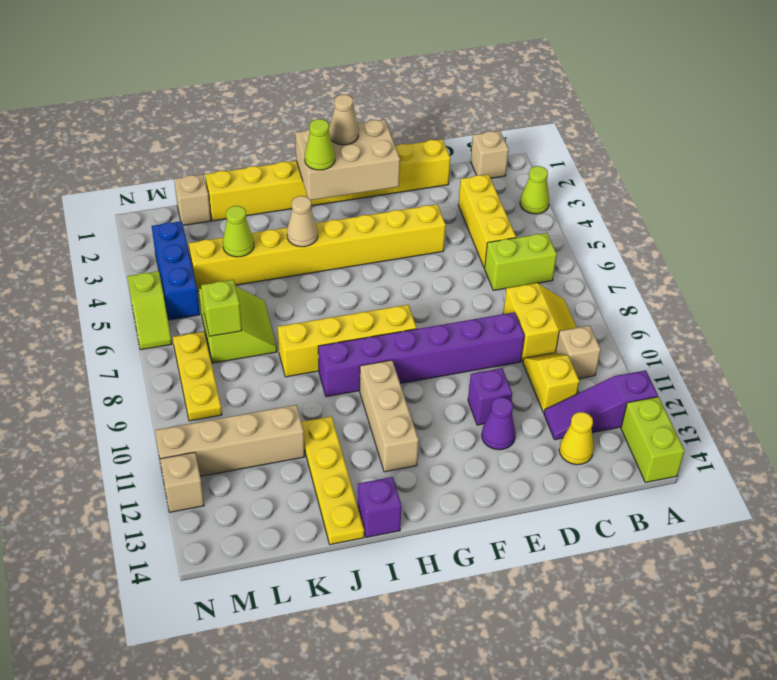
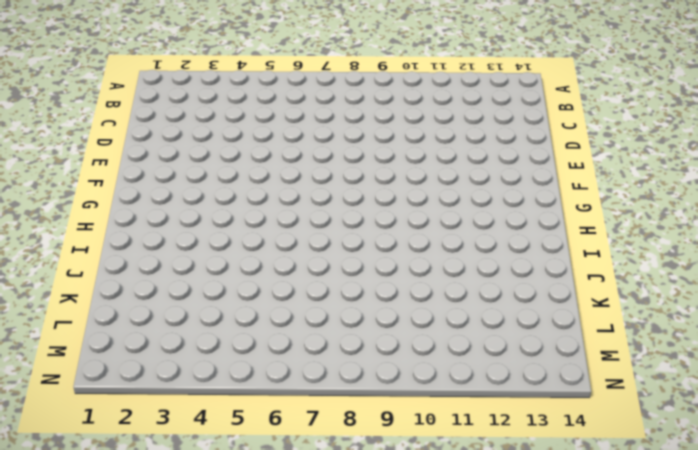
none -> lime 1x1 cone [520,166,549,214]
none -> purple 1x3 slope [544,370,658,440]
none -> lime 1x2 brick [621,397,685,482]
none -> tan 1x1 brick [471,131,509,178]

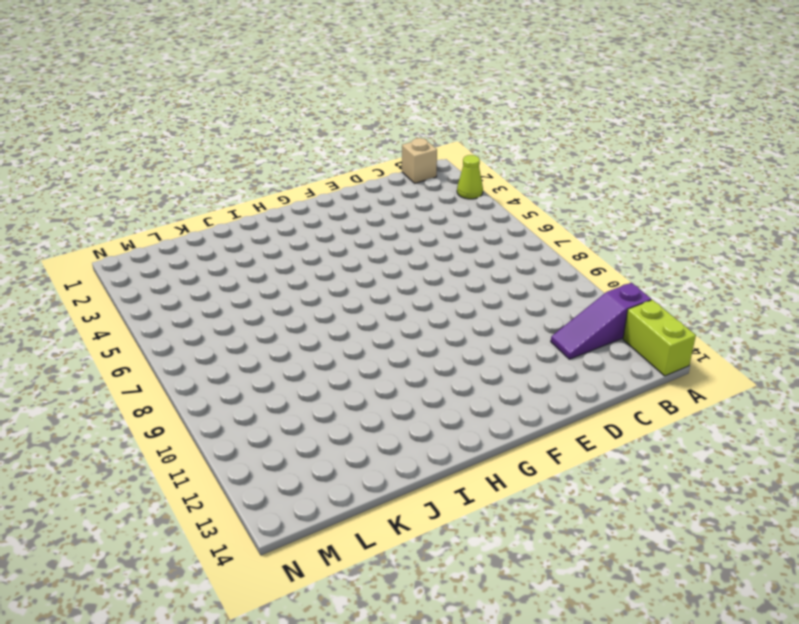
none -> lime 1x2 brick [485,233,557,290]
none -> yellow 2x2 slope [503,283,577,362]
none -> tan 1x1 brick [556,326,601,379]
none -> yellow 1x3 brick [458,174,516,268]

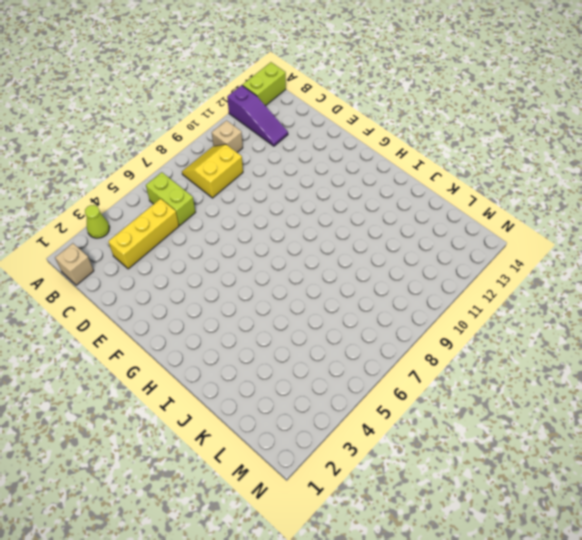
none -> yellow 1x2 slope [523,353,580,413]
none -> yellow 1x1 cone [559,412,594,465]
none -> yellow 1x8 brick [205,139,450,221]
none -> purple 1x6 brick [318,312,525,397]

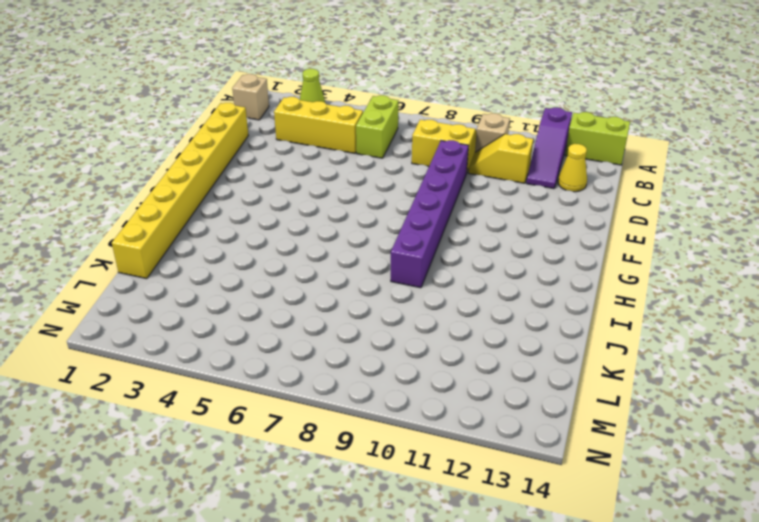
none -> yellow 1x8 brick [188,204,446,291]
none -> purple 1x1 brick [468,368,512,425]
none -> purple 1x1 cone [482,397,516,450]
none -> yellow 1x4 brick [278,305,417,377]

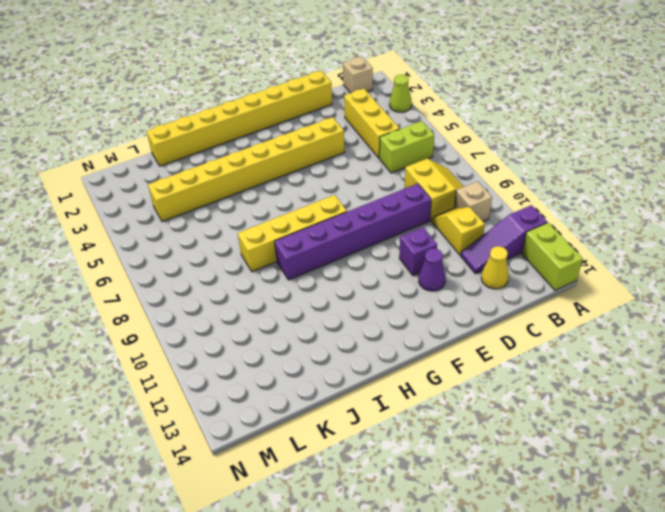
none -> tan 1x3 brick [360,360,419,472]
none -> purple 1x1 brick [358,477,401,537]
none -> yellow 1x4 plate [301,416,364,545]
none -> lime 2x2 slope [199,287,277,363]

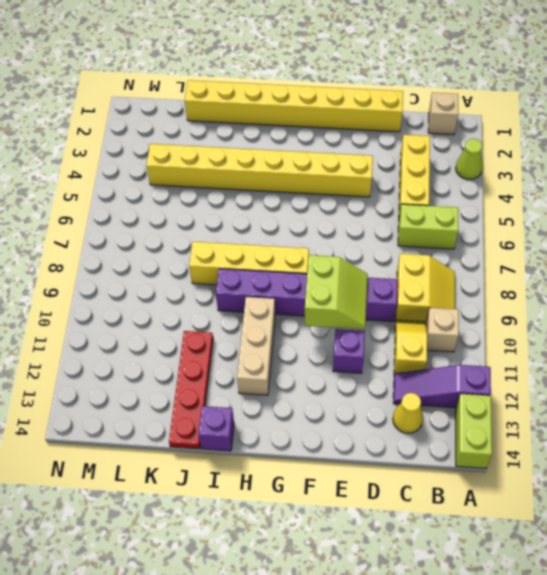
lime 2x2 slope [305,255,368,329] -> lime 2x2 slope moved to [199,287,277,363]
red 1x4 plate [169,331,213,449] -> yellow 1x4 plate [301,416,364,545]
none -> purple 1x1 cone [482,397,516,450]
none -> tan 1x4 brick [155,405,305,476]
none -> tan 1x1 brick [174,175,211,225]
none -> blue 1x3 brick [152,221,200,320]

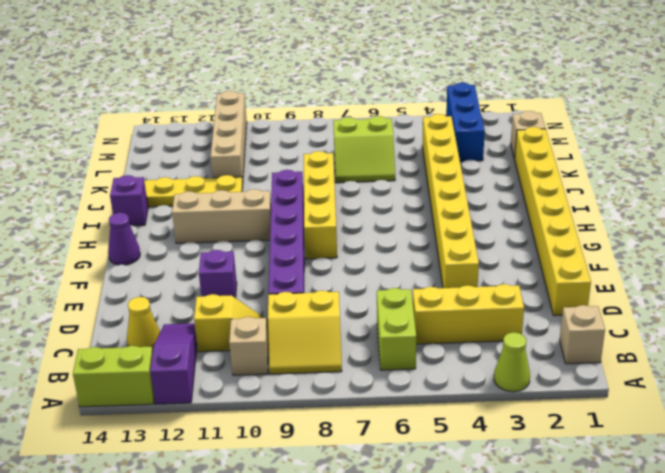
purple 1x1 cone [108,213,140,265] -> purple 1x1 cone moved to [482,397,516,450]
blue 1x3 brick [446,83,485,161] -> blue 1x3 brick turned to [152,221,200,320]
none -> yellow 1x3 plate [173,332,222,421]
none -> lime 1x2 slope [127,271,172,350]
none -> tan 1x1 brick [160,452,204,512]
none -> tan 2x3 brick [296,120,400,200]

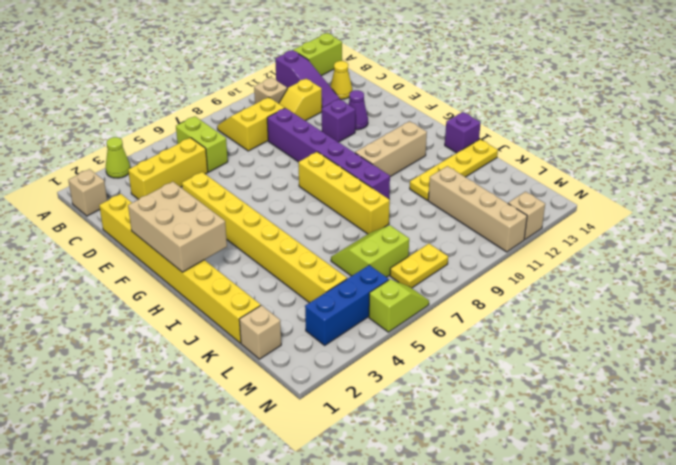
yellow 1x2 plate [390,244,448,288] -> yellow 1x3 plate [173,332,222,421]
none -> tan 1x1 cone [287,196,318,247]
none -> lime 1x1 cone [223,206,254,257]
none -> lime 1x1 brick [201,280,242,336]
none -> tan 1x1 cone [329,95,359,145]

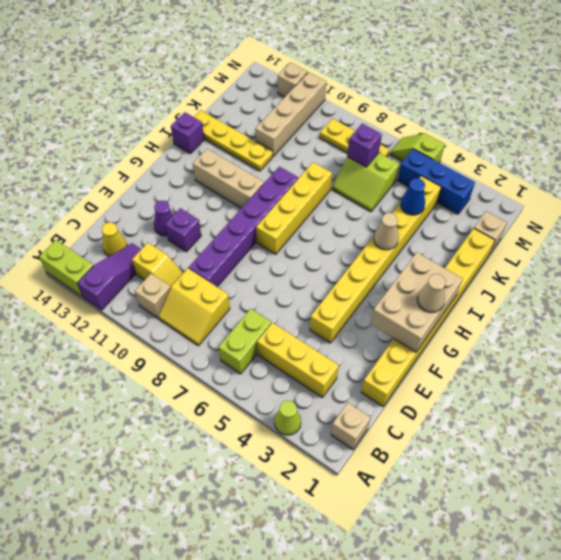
blue 1x1 cone [401,178,425,215] -> lime 1x1 cone [223,206,254,257]
purple 1x1 brick [347,124,382,167] -> lime 1x1 brick [201,280,242,336]
none -> lime 1x1 cone [305,119,335,170]

